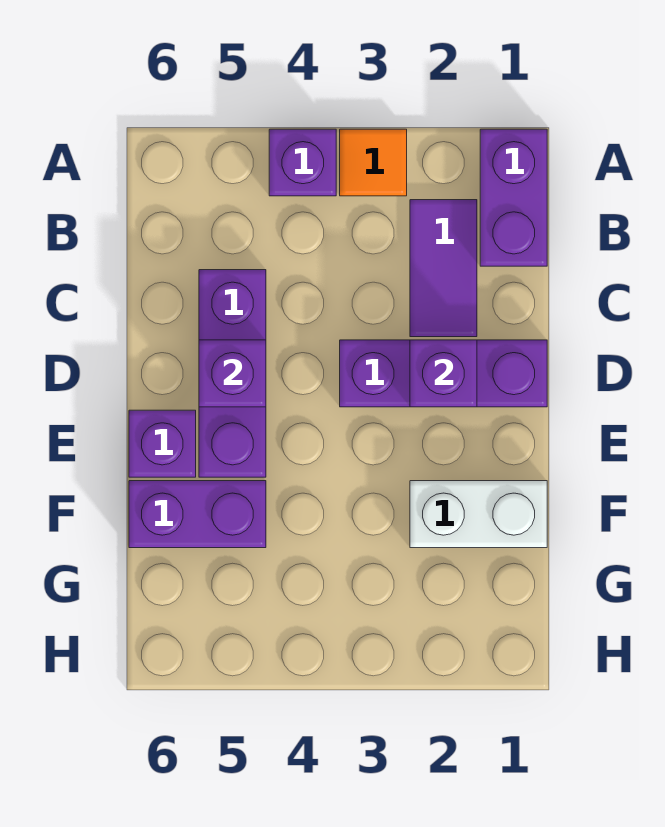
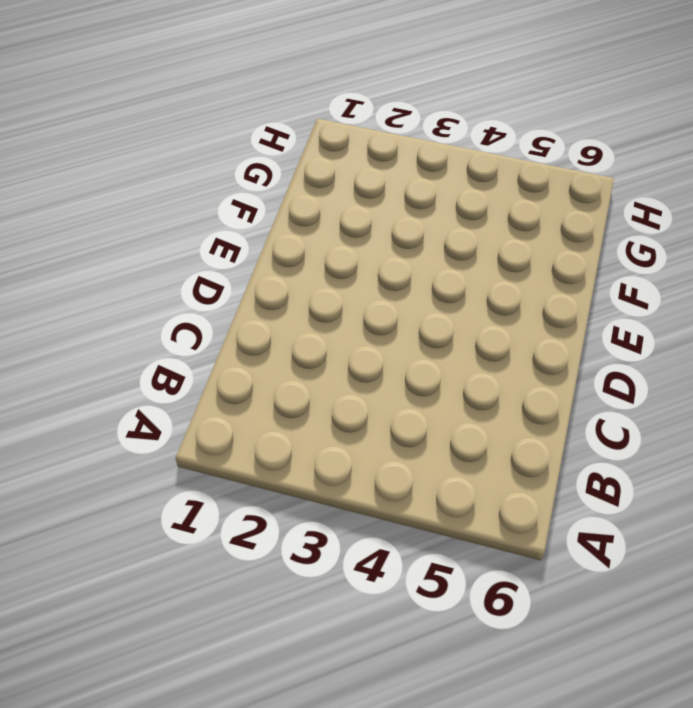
none -> purple 1x2 brick [480,129,547,266]
none -> orange 1x1 tile [340,129,407,196]

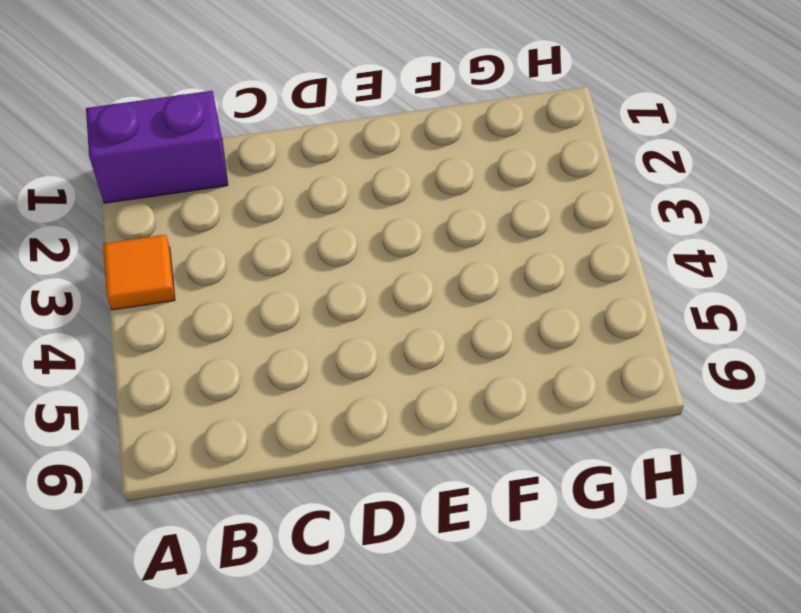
none -> purple 1x1 brick [269,129,336,196]
none -> purple 1x2 tile [410,200,477,337]

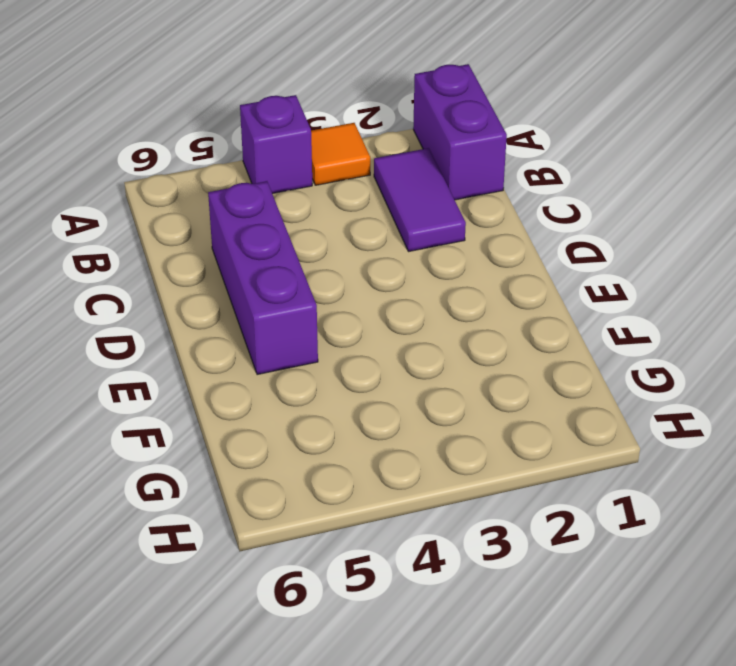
none -> purple 1x3 brick [340,340,547,407]
none -> purple 1x1 brick [129,410,196,477]

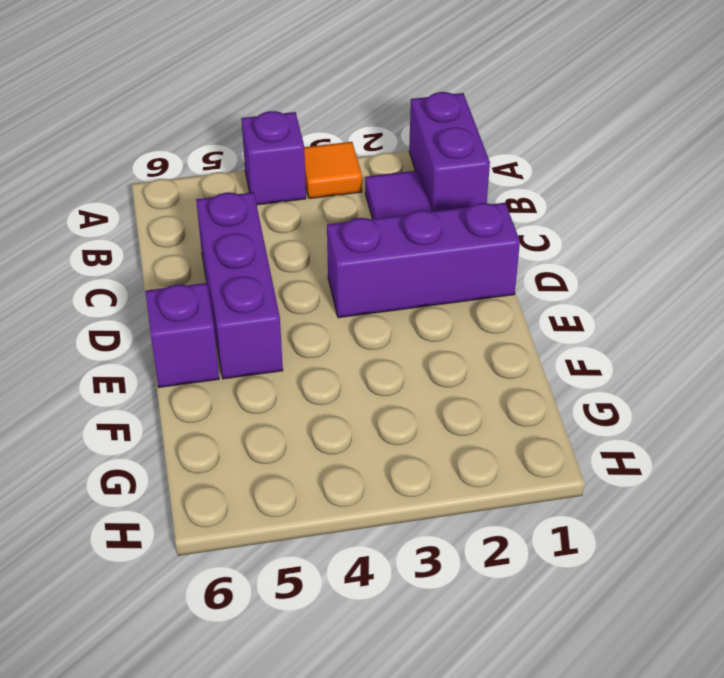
none -> white 1x2 brick [410,481,547,548]
none -> purple 1x2 brick [129,481,266,548]

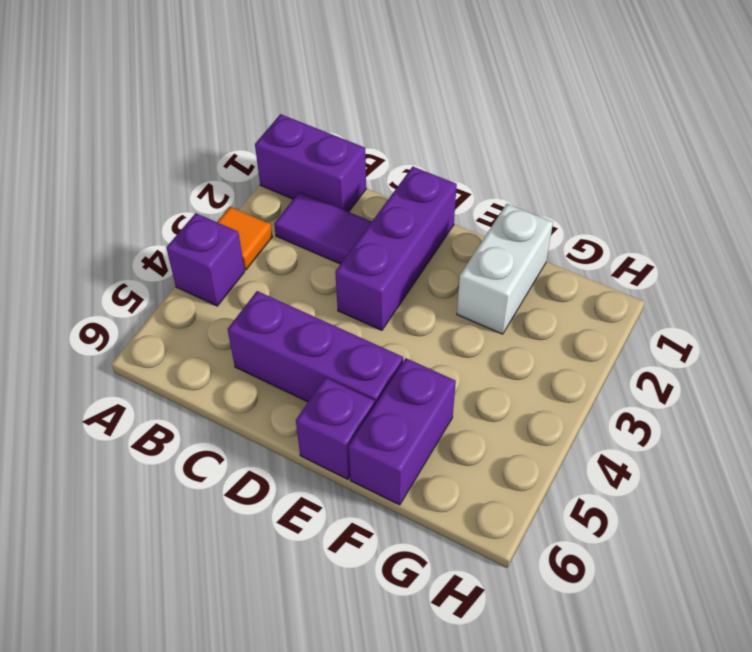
none -> purple 1x1 brick [410,340,477,407]
none -> purple 1x1 brick [199,340,266,407]

